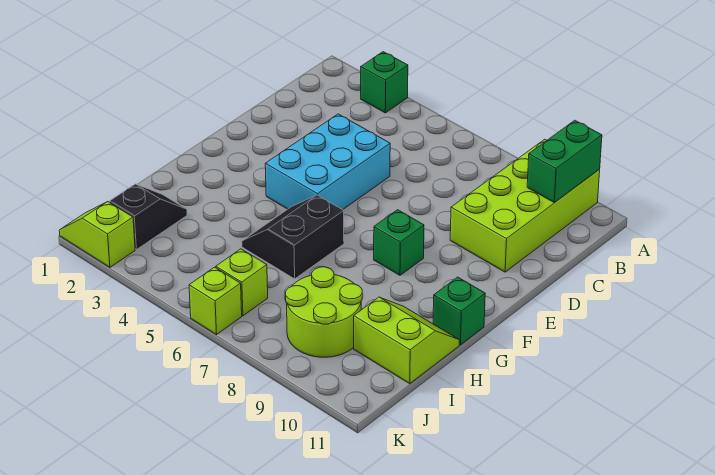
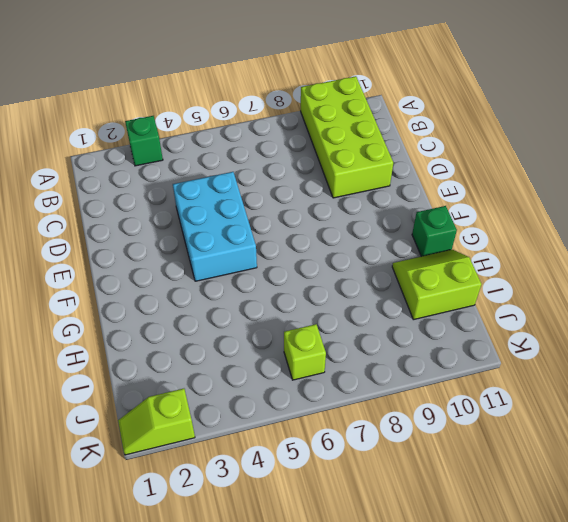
none -> green 1x1 brick [374,210,424,275]
none -> black 2x2 slope [242,195,344,279]
none -> black 1x2 slope [110,184,187,250]

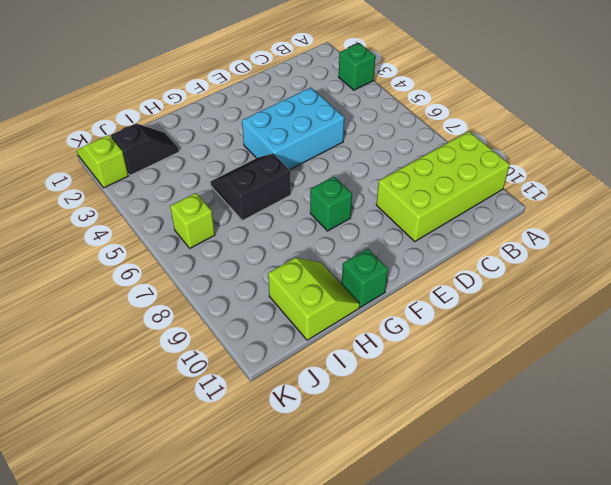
none -> lime 2x2 round brick [286,267,362,357]
none -> lime 1x1 brick [189,267,242,335]
none -> green 1x2 brick [527,120,602,203]

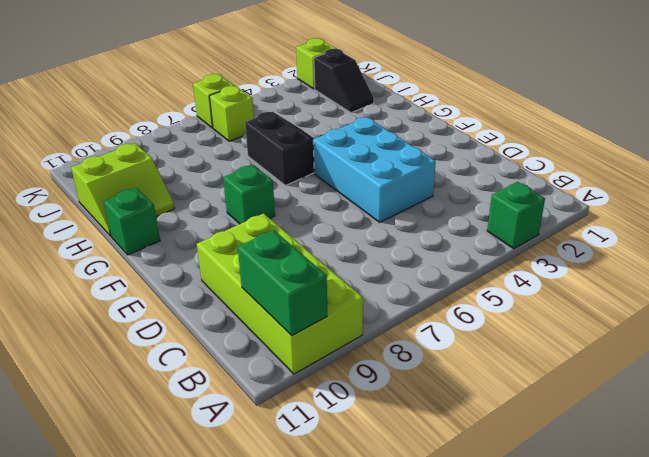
none -> lime 2x2 round brick [286,267,362,357]

